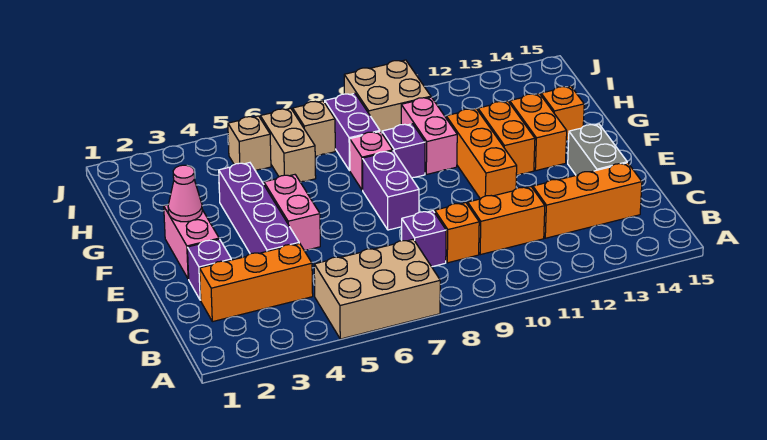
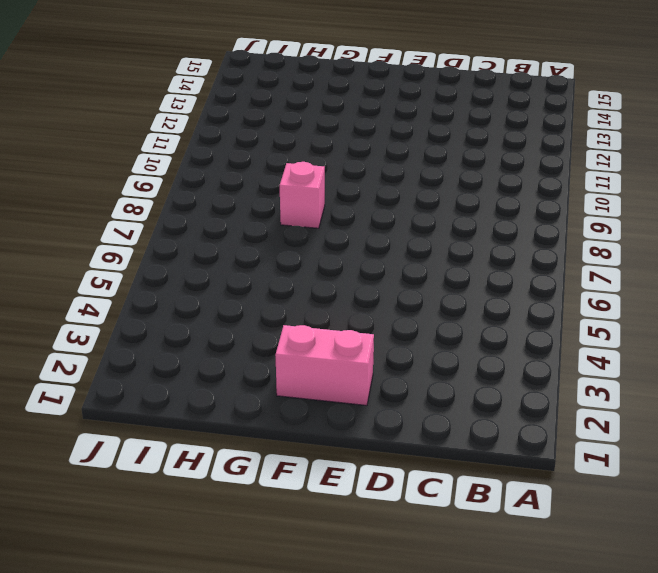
none -> tan 2x3 brick [314,239,440,339]
none -> orange 1x3 brick [200,243,313,322]
none -> purple 1x1 brick [402,211,446,267]

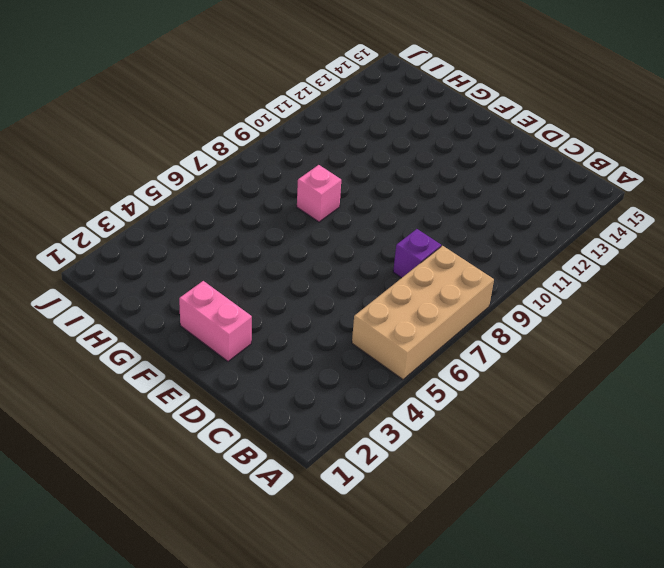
tan 2x4 brick [352,246,494,379] -> tan 2x3 brick [314,239,440,339]
none -> orange 1x3 brick [200,243,313,322]
none -> orange 1x1 brick [435,203,479,263]
none -> orange 1x2 brick [468,187,545,255]

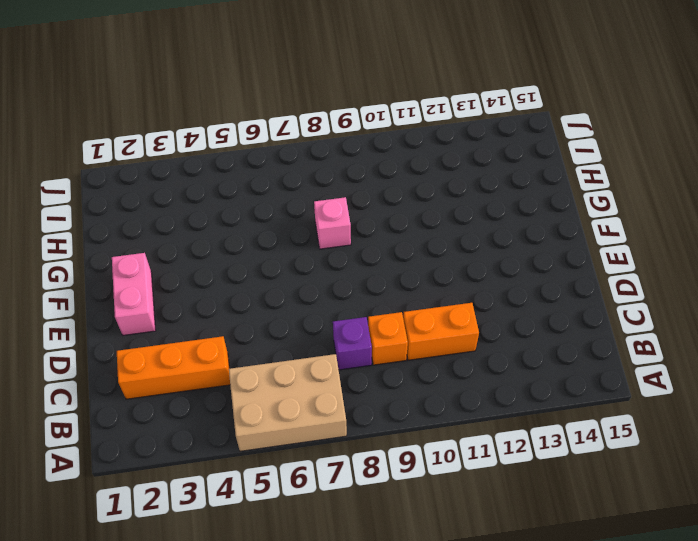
none -> orange 1x3 brick [533,163,642,238]
none -> purple 1x1 brick [187,239,231,300]
none -> purple 1x4 brick [219,163,299,254]

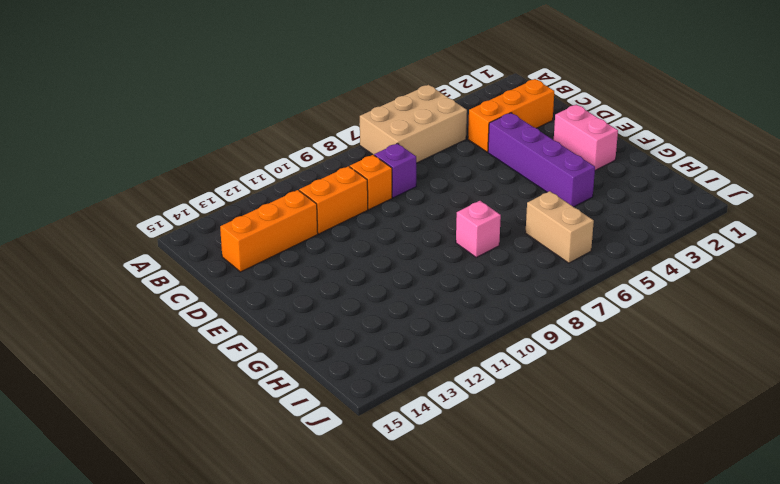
none -> purple 1x1 brick [187,239,231,300]
none -> grey 1x2 brick [568,124,627,175]
none -> pink 1x2 brick [264,175,320,251]

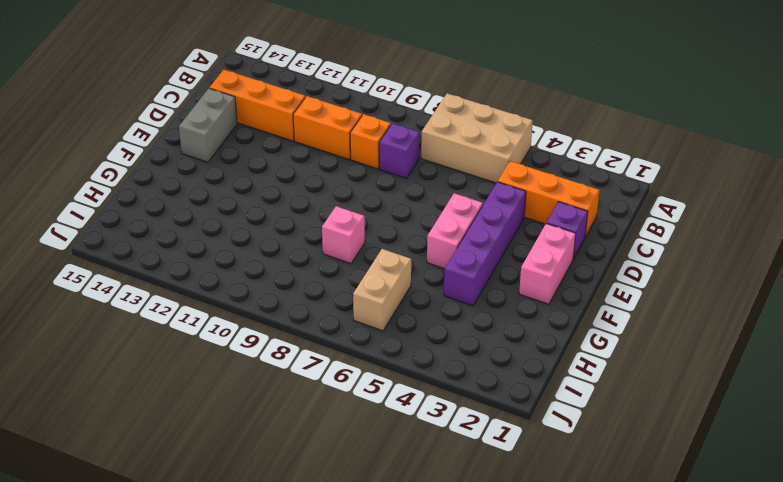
none -> purple 1x2 brick [362,151,419,230]
none -> orange 1x3 brick [446,109,517,199]
none -> orange 1x2 brick [478,101,535,175]

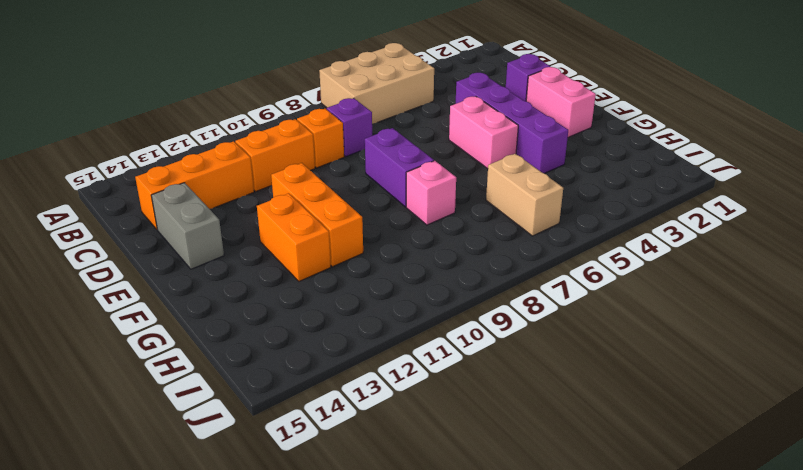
none -> orange 1x3 brick [200,243,313,322]
none -> orange 1x2 brick [510,94,567,171]
none -> purple 1x1 brick [382,124,425,178]

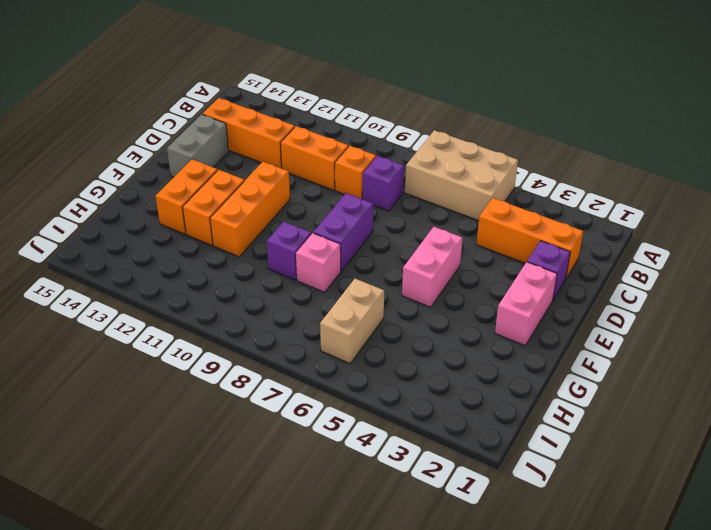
none -> purple 1x4 brick [219,163,299,254]
none -> pink 1x2 brick [401,97,457,174]
none -> orange 1x1 brick [541,86,584,141]

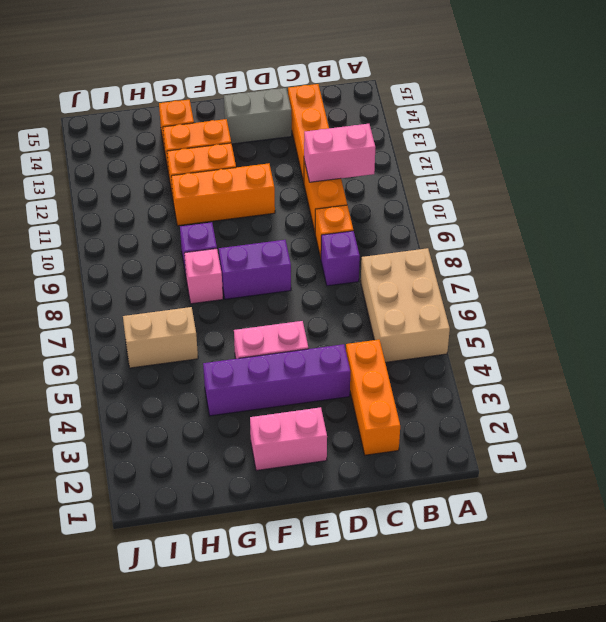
pink 1x2 brick [304,124,375,182] -> pink 1x2 brick moved to [401,97,457,174]
none -> purple 1x1 brick [187,239,231,300]
none -> purple 1x2 brick [325,93,380,171]
none -> tan 1x1 brick [228,116,271,171]

